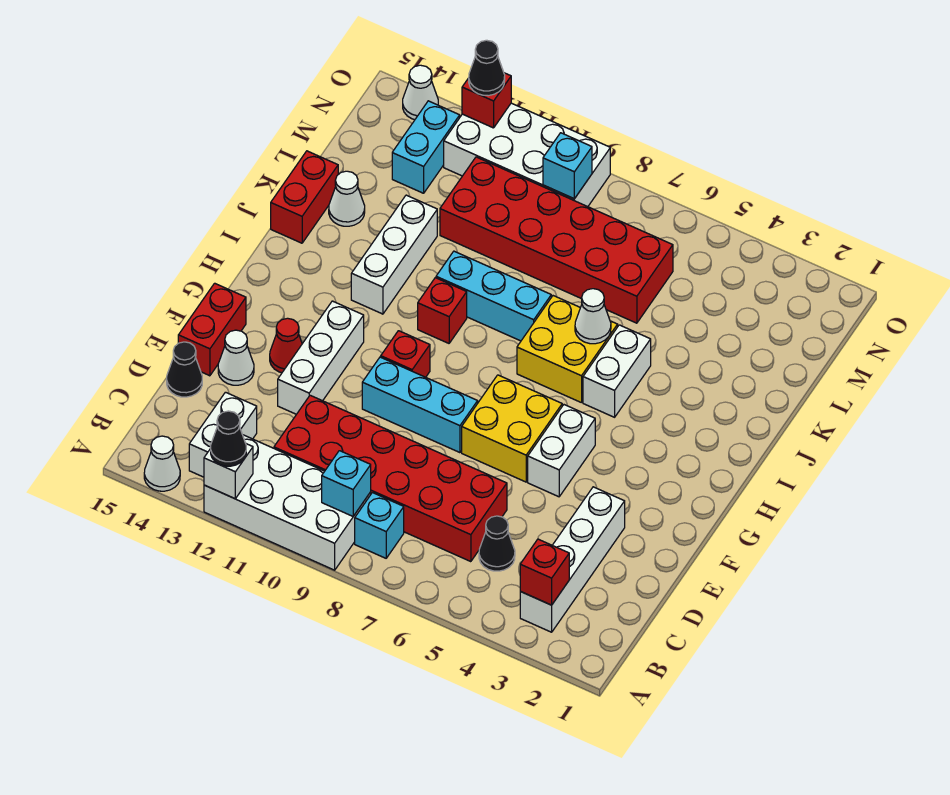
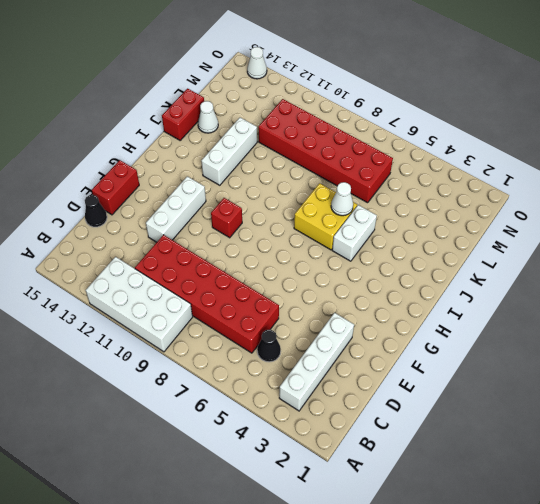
none -> white 1x1 cone [144,436,180,491]
none -> cyan 1x1 brick [355,493,404,558]
none -> white 1x2 brick [189,392,257,477]
none -> white 1x1 cone [218,330,254,385]

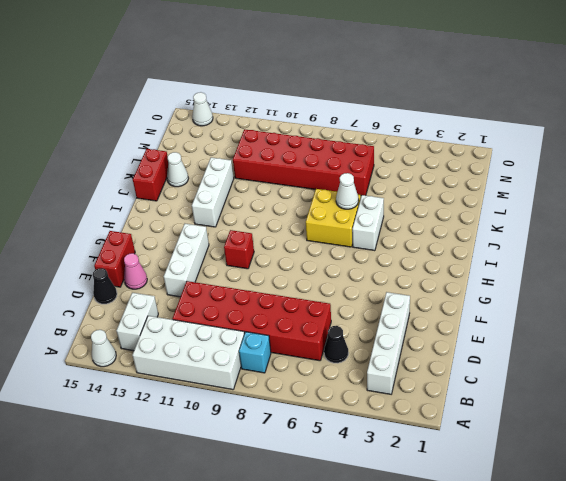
pink 1x1 cone [124,253,147,289] -> white 1x1 cone [218,330,254,385]
none -> white 1x2 brick [528,405,595,497]
none -> yellow 2x2 brick [462,375,562,482]
none -> cyan 1x3 brick [362,357,478,453]
none -> red 1x1 cone [270,318,302,373]

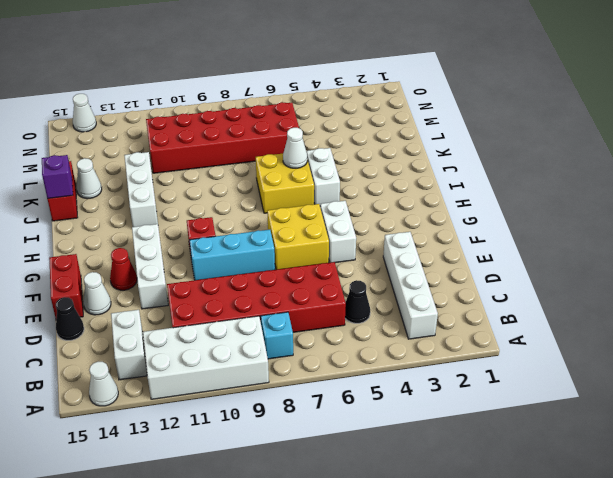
purple 1x1 brick [42,155,73,199] -> none
none -> red 1x1 brick [418,278,467,343]
none -> cyan 1x3 brick [436,251,551,341]
none -> cyan 1x2 brick [392,101,460,193]
none -> white 2x4 brick [444,103,610,207]

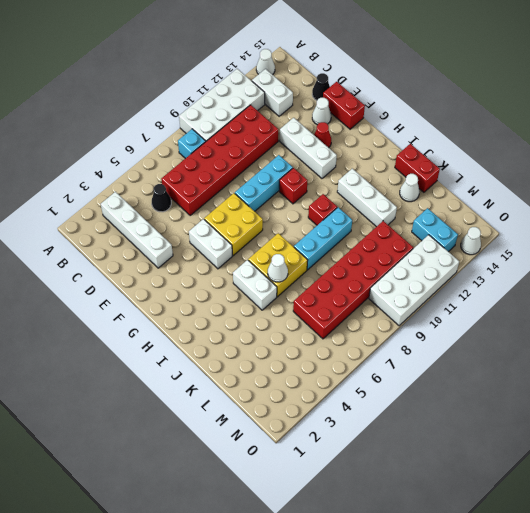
none -> white 1x1 brick [204,444,253,499]
none -> red 1x1 brick [520,539,569,605]
none -> cyan 1x1 brick [322,451,371,516]
none -> cyan 1x1 brick [543,133,592,199]

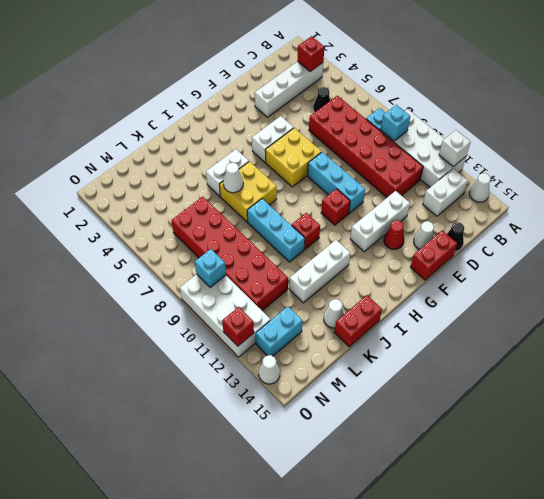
none -> black 1x1 cone [211,411,246,466]
none -> black 1x1 cone [469,40,505,96]

